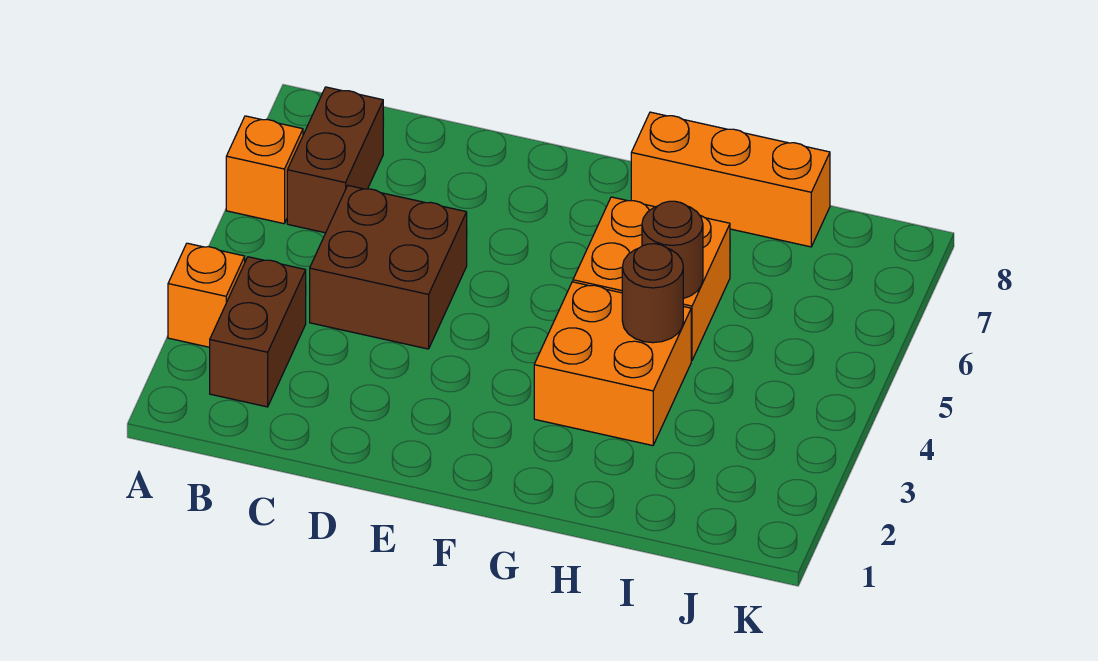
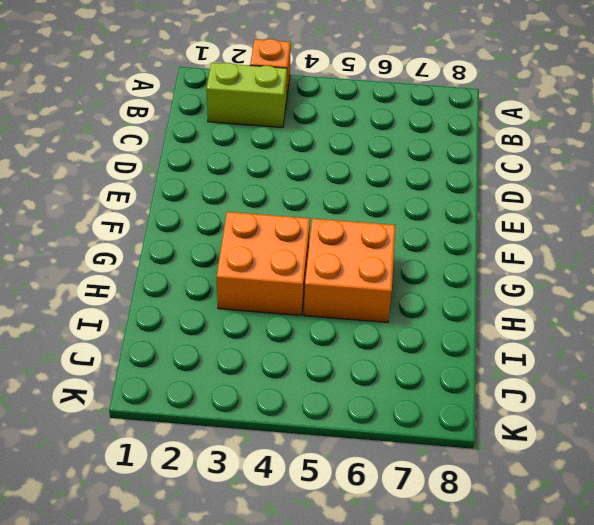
lime 1x2 brick [206,63,287,128] -> brown 1x2 brick [210,257,306,407]
none -> orange 1x1 brick [226,116,303,224]
none -> brown 1x2 brick [287,87,383,233]

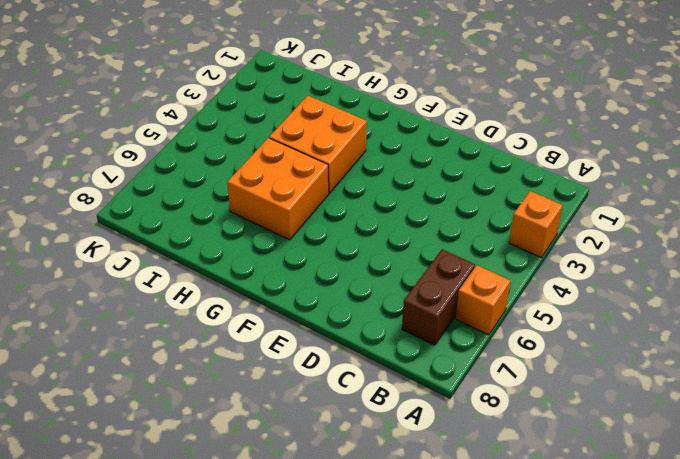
none -> brown 1x2 brick [210,257,306,407]
none -> brown 2x2 brick [310,186,467,349]

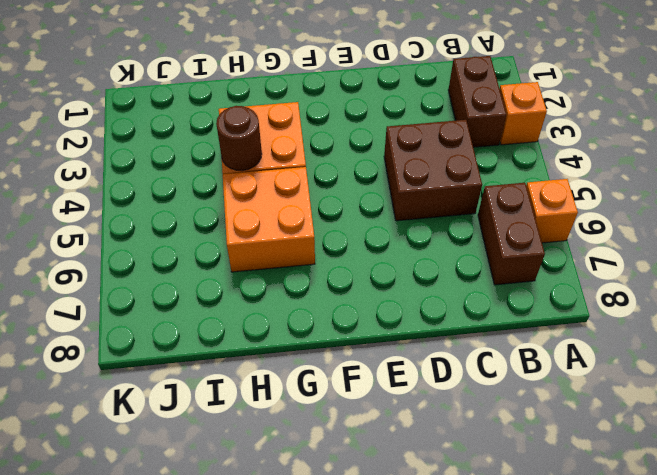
none -> orange 1x3 brick [631,112,830,247]
none -> brown 1x1 round brick [642,201,703,299]

